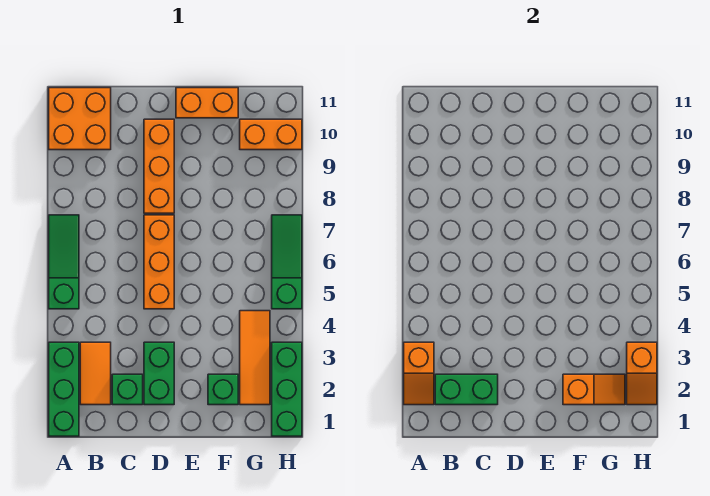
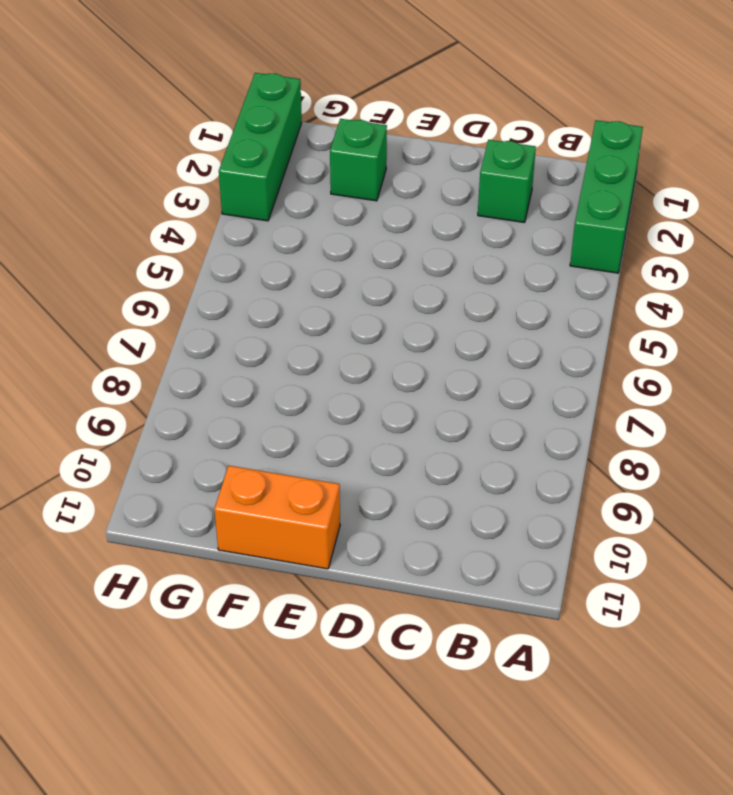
none -> green 1x3 slope [49,215,79,309]
none -> orange 2x2 brick [49,88,111,150]
none -> orange 1x2 tile [80,342,111,405]

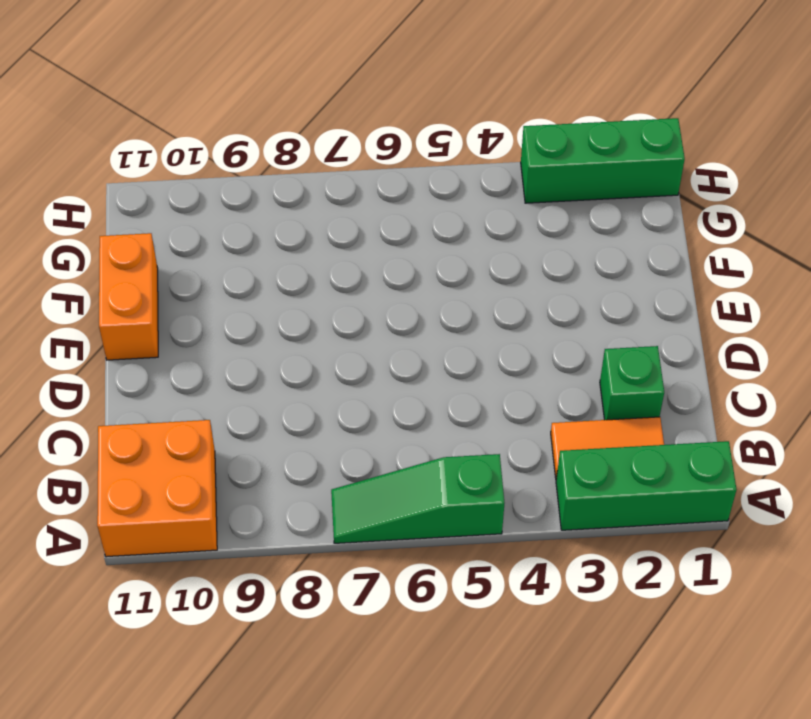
none -> green 1x2 brick [144,342,174,405]
none -> orange 1x3 brick [144,215,174,309]
none -> orange 1x3 brick [144,119,174,213]

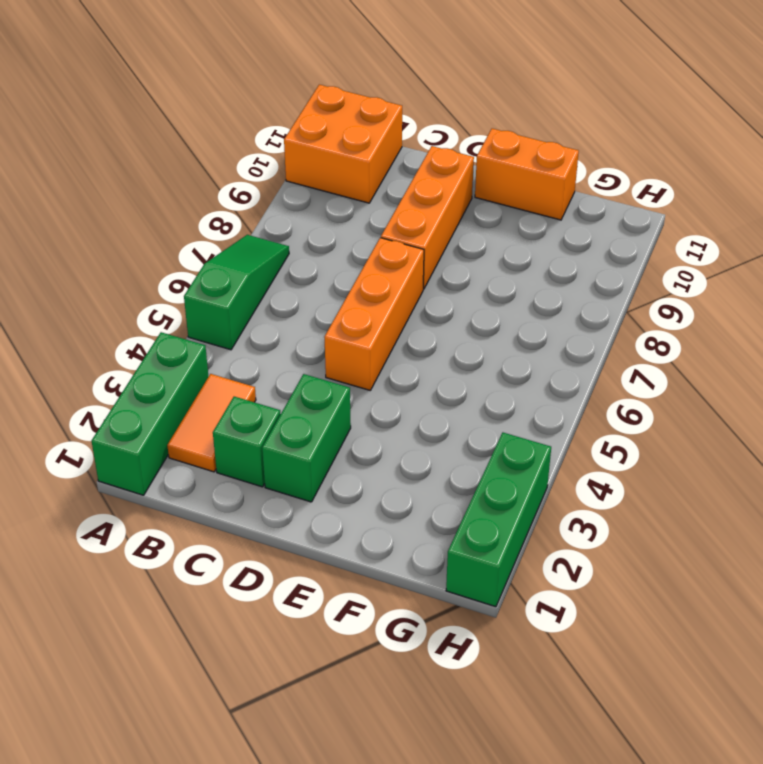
none -> green 1x1 brick [208,374,238,405]
none -> orange 1x3 tile [240,311,270,405]
none -> orange 1x2 brick [240,119,302,150]

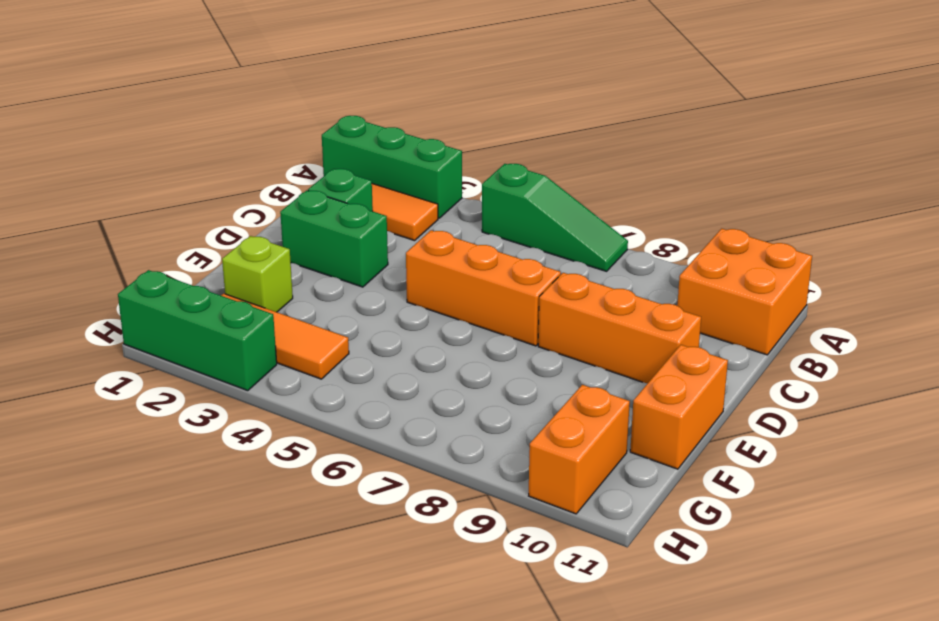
lime 1x1 brick [222,236,293,312] -> green 1x1 brick [208,374,238,405]
none -> green 1x3 slope [272,215,302,309]
none -> orange 1x2 slope [404,342,434,405]
none -> green 1x2 brick [435,374,498,405]

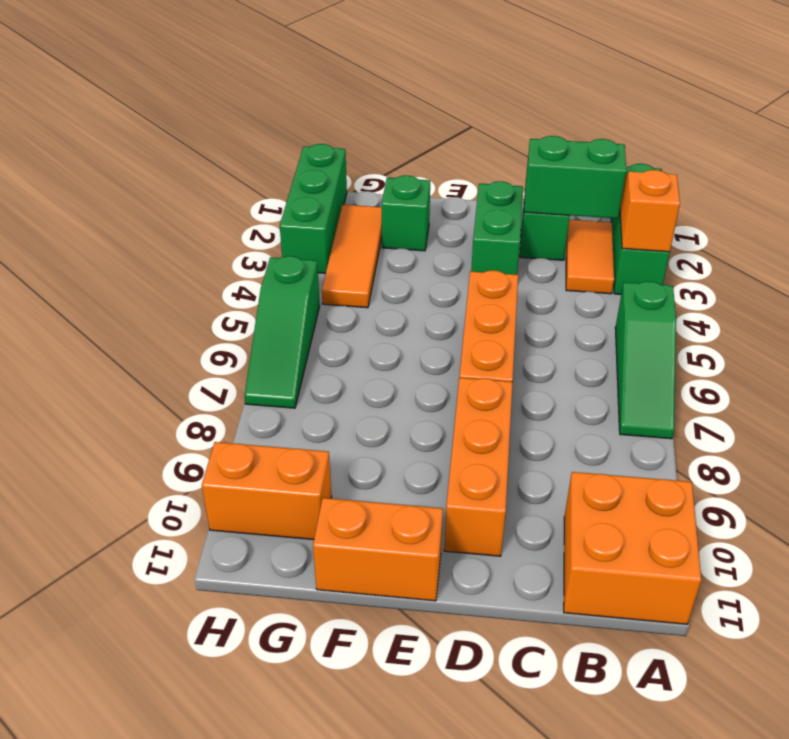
none -> orange 1x2 slope [563,374,625,405]
none -> orange 1x2 slope [627,342,657,405]

